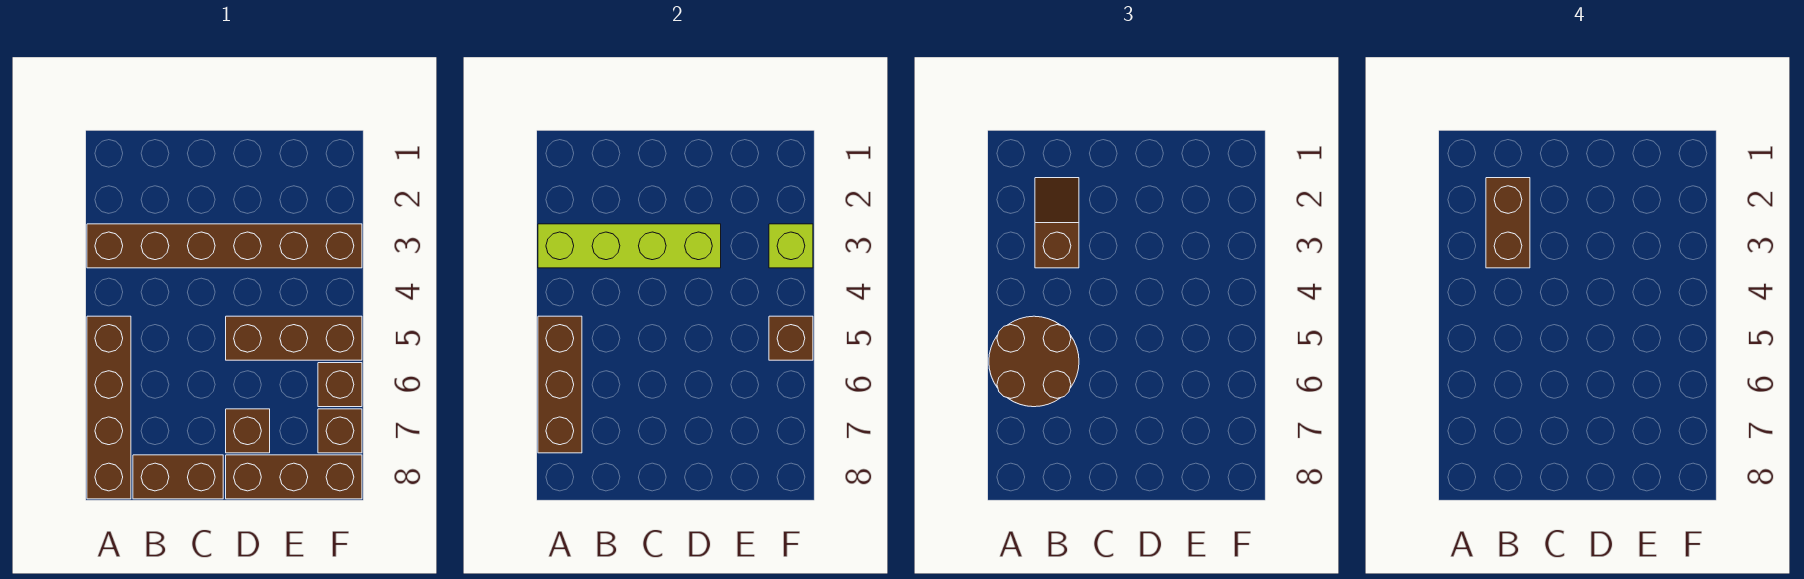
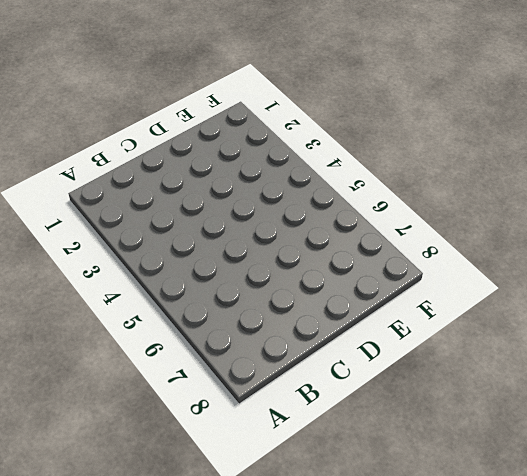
none -> brown 1x6 brick [87,224,362,268]
none -> brown 1x4 brick [87,316,131,499]
none -> brown 1x2 brick [133,455,223,499]

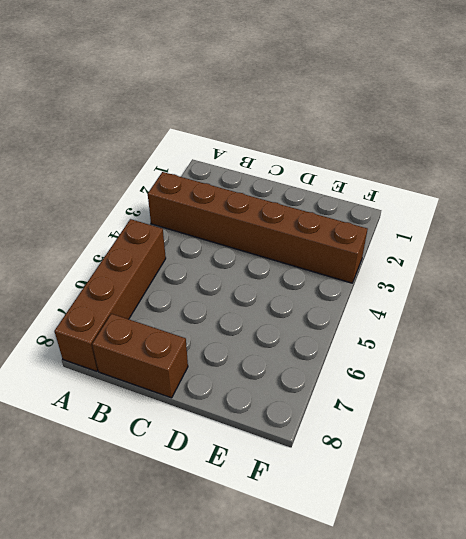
none -> brown 1x3 brick [226,316,362,360]
none -> brown 1x1 brick [226,409,270,453]
none -> brown 1x3 brick [226,455,362,499]

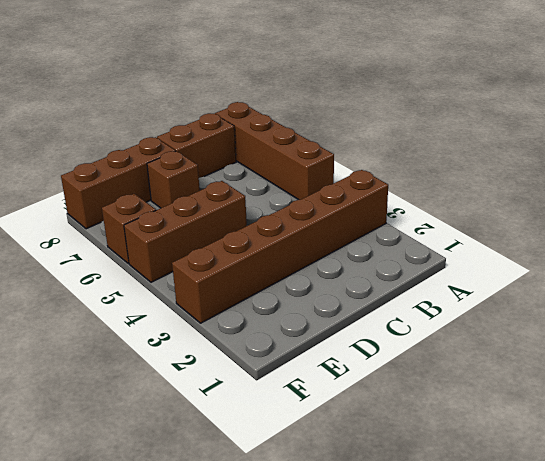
none -> brown 1x1 brick [318,409,362,453]
none -> lime 1x4 brick [538,224,721,268]
none -> brown 1x3 brick [538,316,582,453]

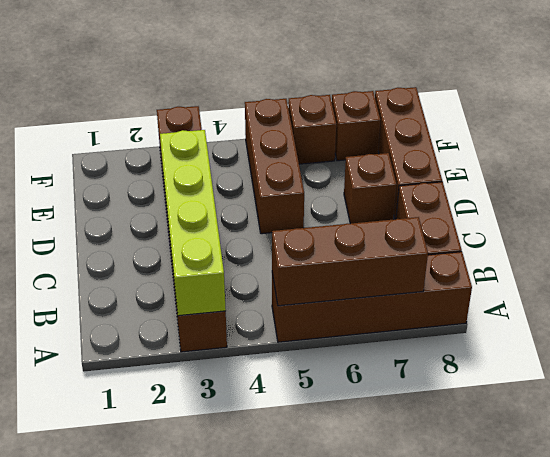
none -> lime 1x1 brick [769,224,813,268]
none -> brown 1x1 brick [769,316,813,360]
none -> brown 2x2 round brick [989,316,1079,407]

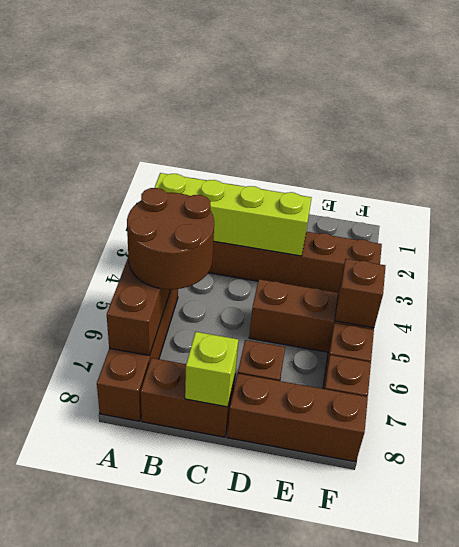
lime 1x1 brick [185,332,238,407] -> lime 1x1 brick moved to [769,224,813,268]
none -> brown 1x2 slope [1035,178,1079,268]
none -> brown 1x2 brick [1486,178,1530,268]

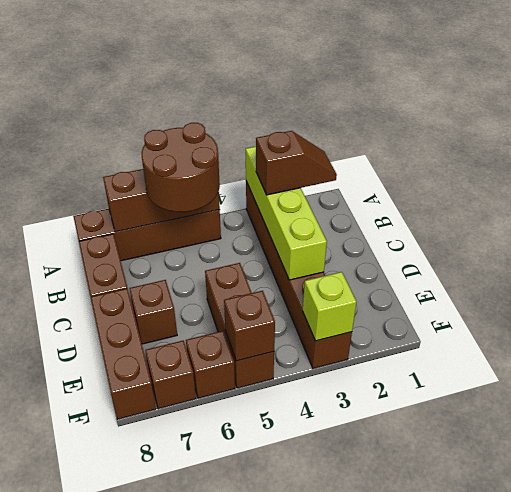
none -> brown 1x2 brick [1486,178,1530,268]

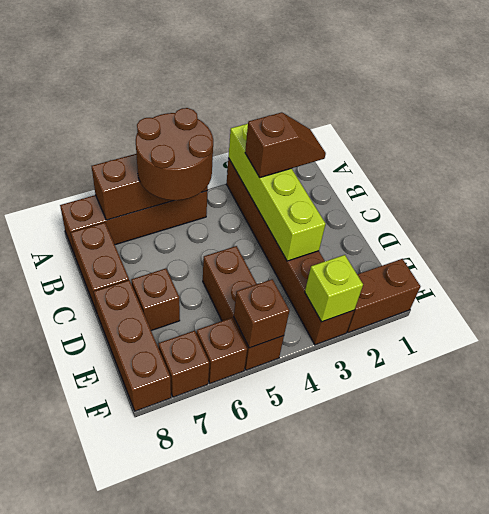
brown 1x2 brick [347,259,420,333] -> brown 1x2 brick moved to [1486,178,1530,268]

